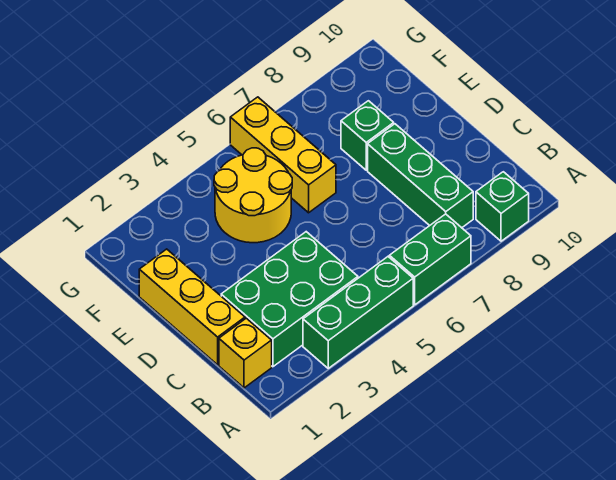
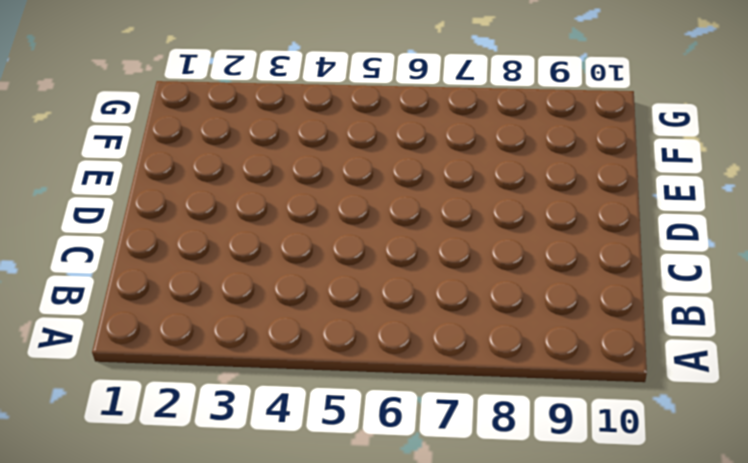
none -> green 1x3 brick [303,257,413,368]
none -> green 1x2 brick [389,214,471,305]

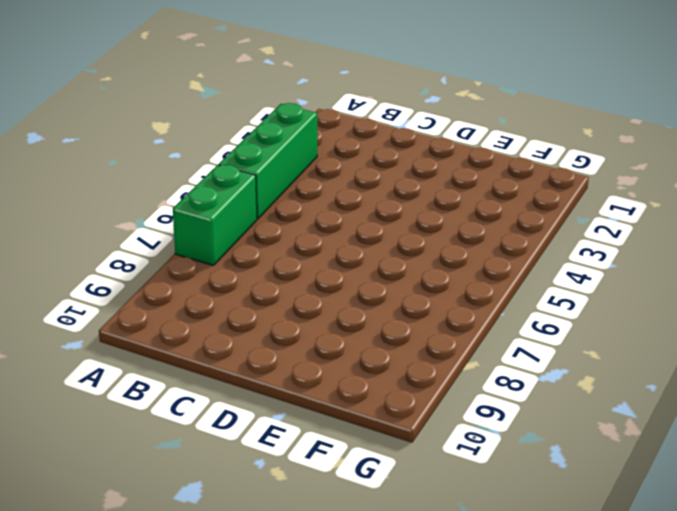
none -> green 1x1 brick [476,172,529,241]
none -> yellow 1x1 brick [219,318,272,388]

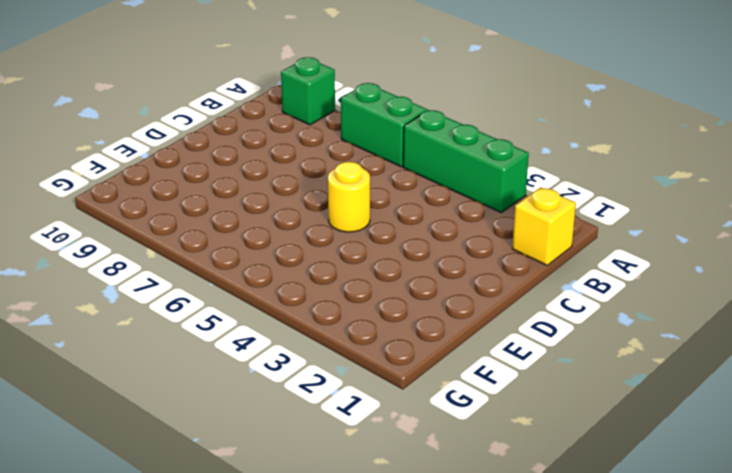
yellow 1x1 round brick [328,162,370,232] -> none
none -> green 2x3 brick [221,232,358,367]
none -> green 1x3 brick [368,124,473,228]

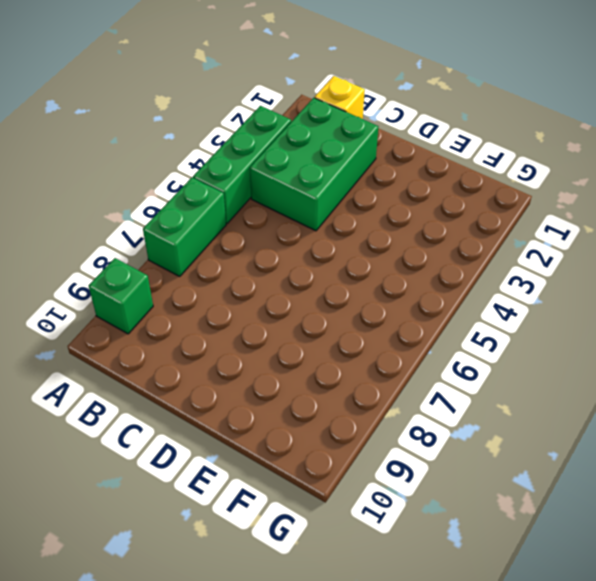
none -> green 1x3 brick [368,124,473,228]
none -> yellow 1x3 brick [139,249,245,365]

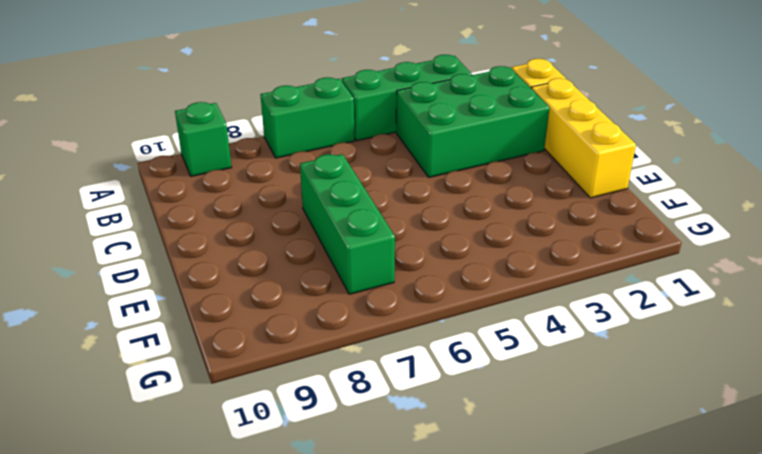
green 1x3 brick [300,154,395,294] -> green 1x3 brick moved to [368,124,473,228]
none -> yellow 2x2 round brick [214,148,292,243]
none -> yellow 1x3 brick [230,97,336,213]

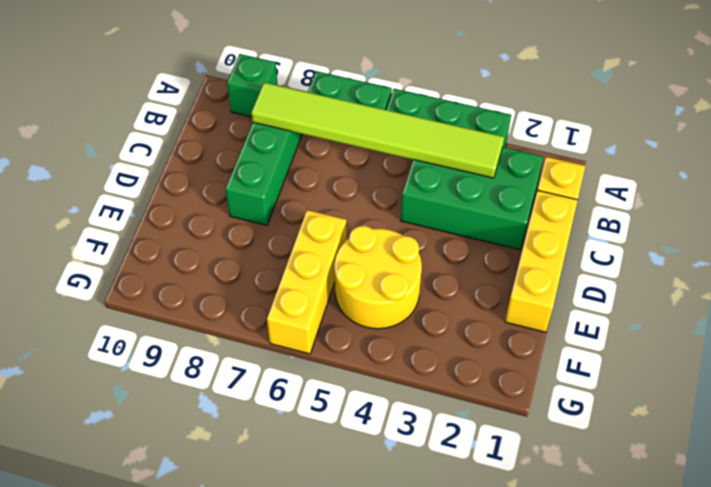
lime 1x6 tile [251,83,504,178] -> none
none -> green 1x1 brick [341,101,394,170]

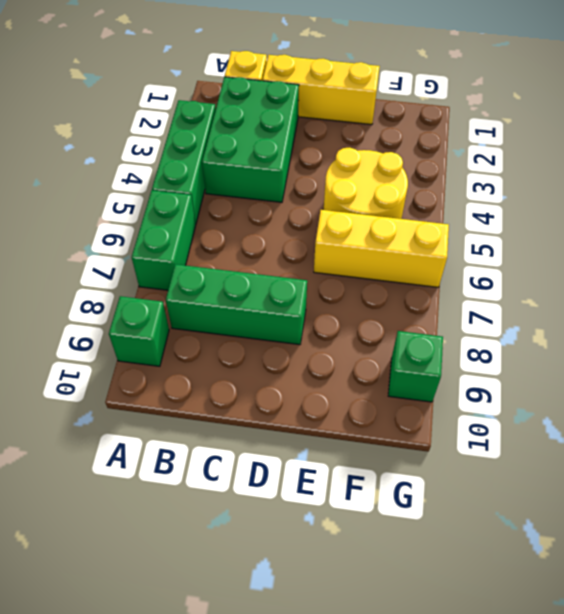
green 1x1 brick [388,331,443,402] -> green 1x1 brick moved to [341,101,394,170]

